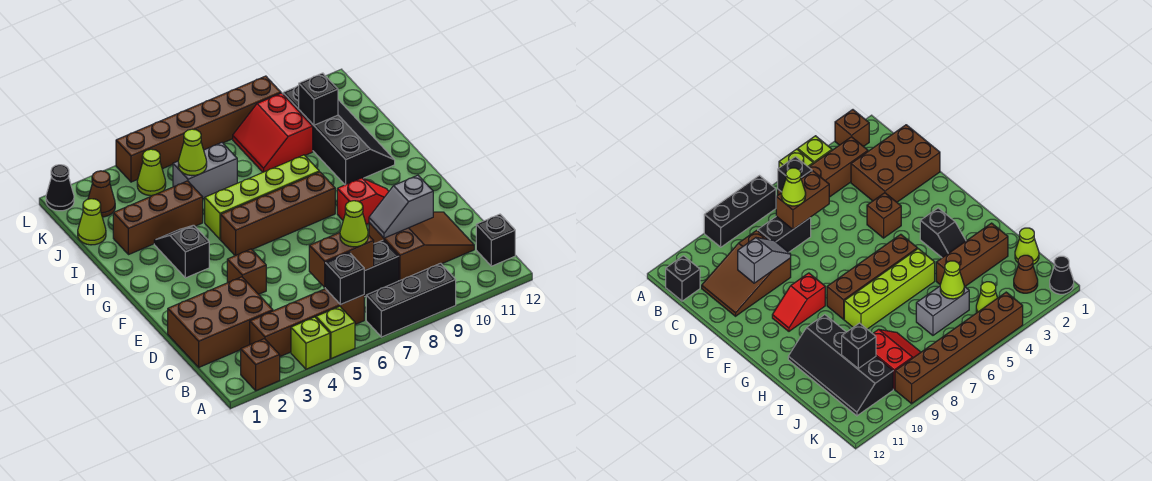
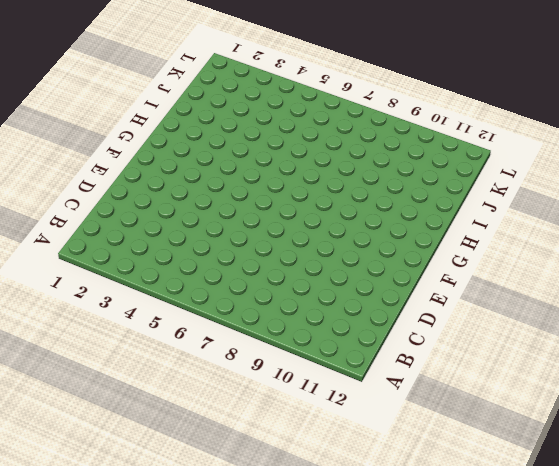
none -> brown 1x1 brick [241,339,280,391]
none -> lime 1x1 brick [291,317,330,369]
none -> lime 1x1 brick [316,306,355,359]

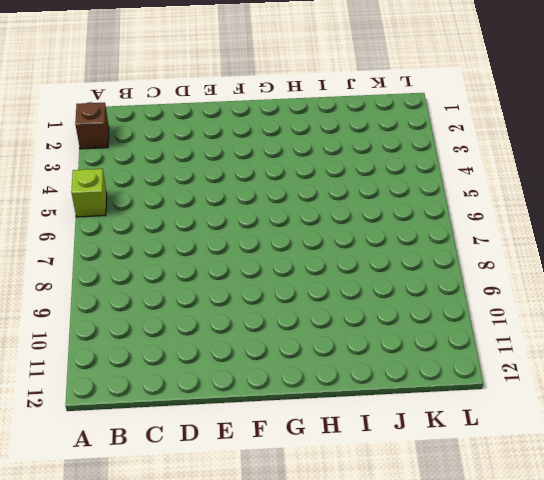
none -> lime 1x1 brick [291,317,330,369]
none -> black 1x3 brick [366,263,456,337]
none -> brown 1x4 brick [250,289,364,357]

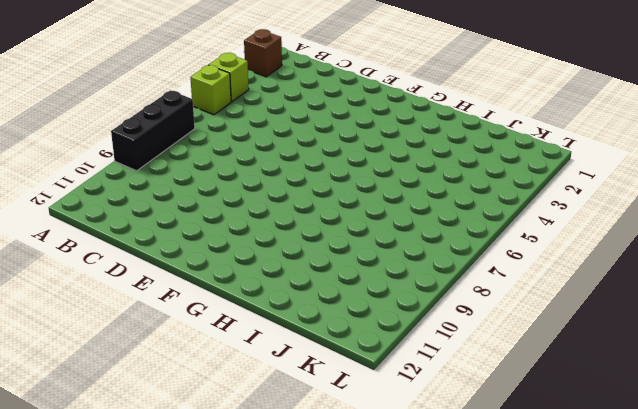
none -> brown 1x4 brick [250,289,364,357]
none -> black 1x1 brick [476,214,515,266]
none -> brown 2x3 brick [168,277,273,367]

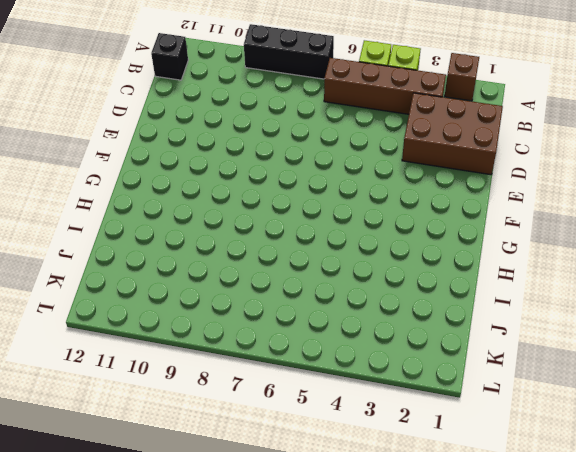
none -> black 1x2 brick [364,240,399,297]
none -> brown 2x3 slope [369,212,474,281]
none -> brown 1x1 brick [227,249,266,294]

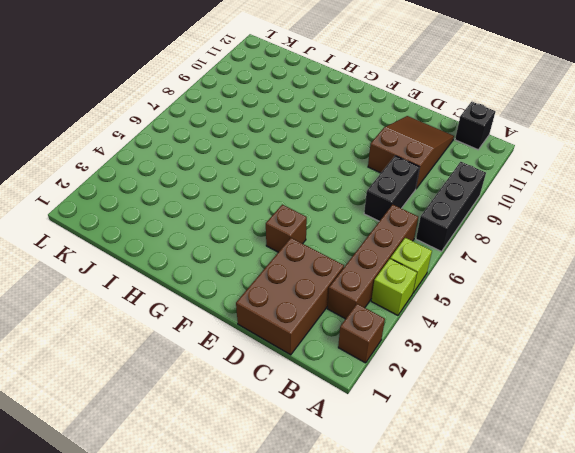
none -> red 1x2 slope [337,178,389,225]
none -> black 1x2 slope [154,225,209,278]
none -> brown 1x4 brick [221,172,335,256]

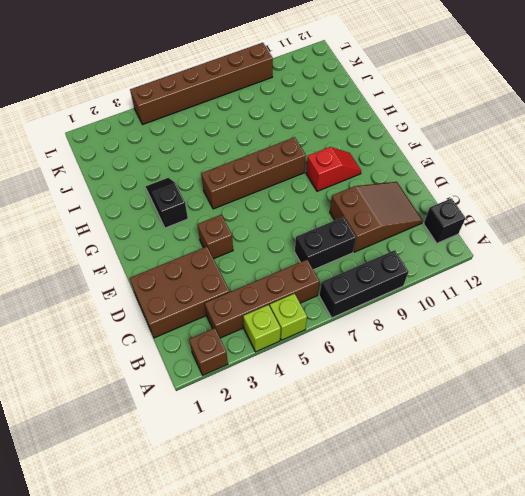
none -> lime 1x4 brick [205,155,319,239]
none -> black 2x4 slope [283,86,395,185]
none -> brown 1x3 brick [113,181,203,255]

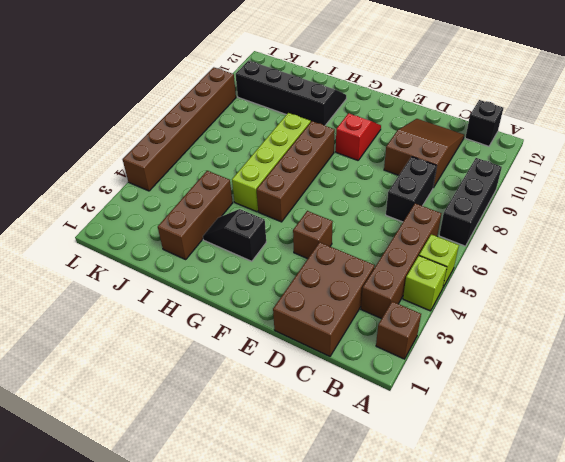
none -> lime 1x1 cone [78,199,106,245]
none -> grey 1x2 brick [173,143,237,199]
none -> red 2x2 slope [233,93,313,172]

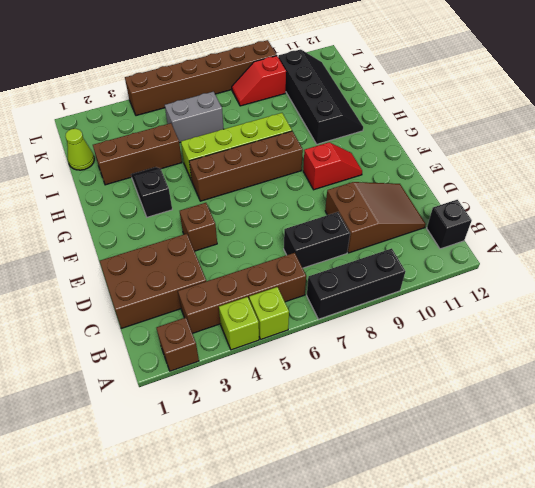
red 1x2 slope [232,56,286,106] -> red 2x2 slope [233,93,313,172]
none -> brown 1x1 cone [88,171,115,217]
none -> lime 1x1 cone [137,149,166,196]
none -> black 1x1 cone [46,165,74,211]

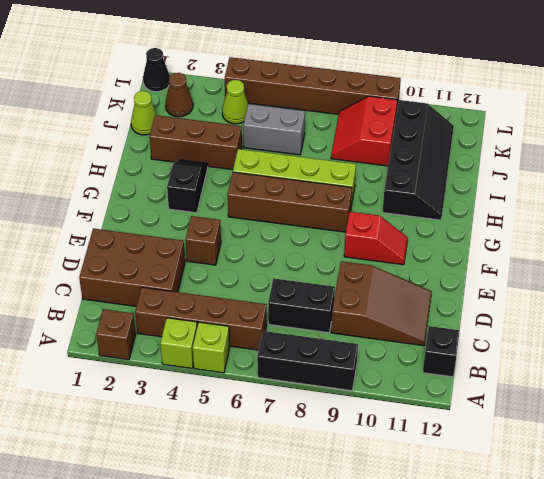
none -> black 1x1 brick [325,252,364,304]
none -> brown 1x2 brick [309,232,374,287]
none -> grey 1x2 slope [369,175,433,238]

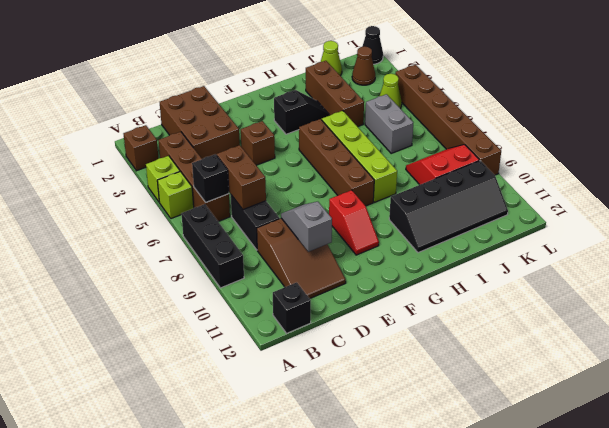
none -> lime 1x1 cone [178,129,207,176]
none -> black 1x1 brick [299,73,338,125]
none -> lime 1x1 cone [340,201,368,247]

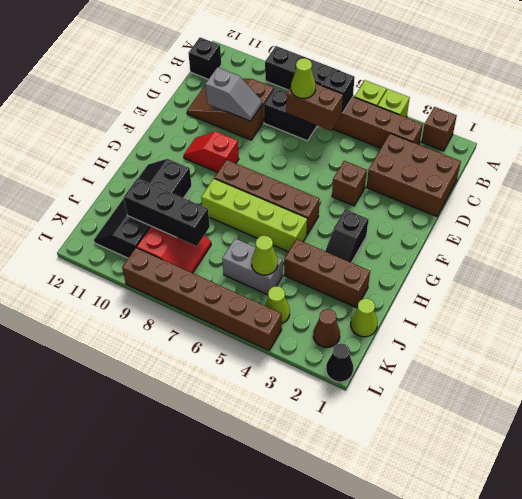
black 1x3 brick [124,178,210,246] -> black 1x1 brick [299,73,338,125]

